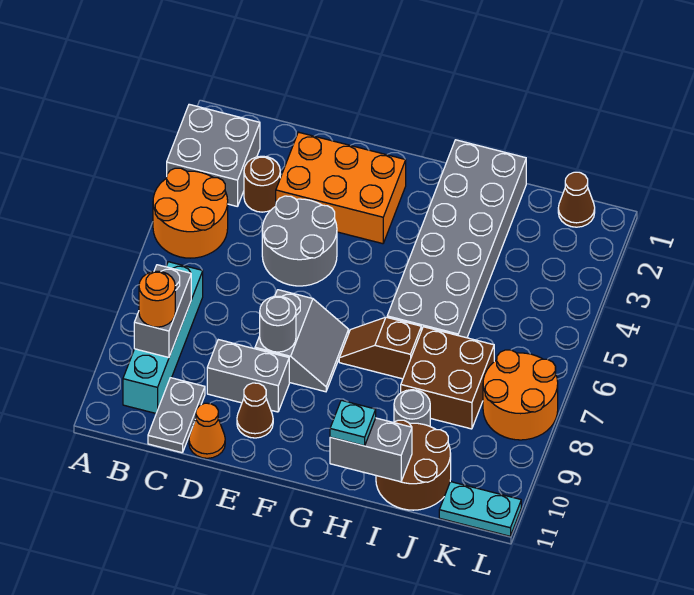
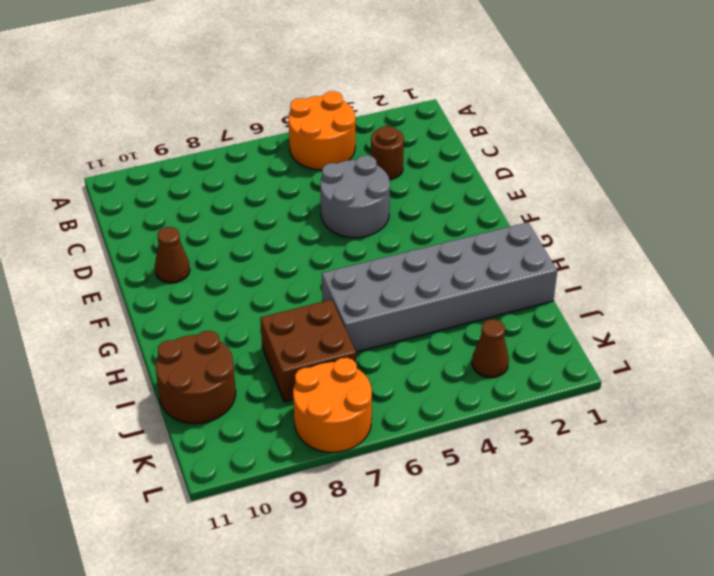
brown 1x1 cone [472,319,509,378] -> brown 1x1 cone moved to [558,172,595,227]
none -> grey 2x2 brick [167,104,260,207]
none -> cyan 1x4 brick [123,262,203,413]
none -> grey 1x2 plate [148,378,205,453]

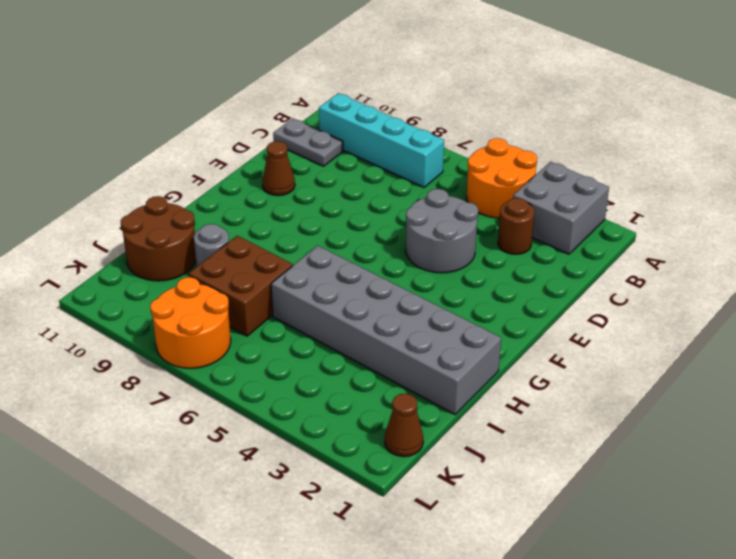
none -> orange 2x3 brick [276,132,406,244]
none -> grey 1x2 brick [207,340,289,412]
none -> orange 1x1 cone [189,403,225,458]

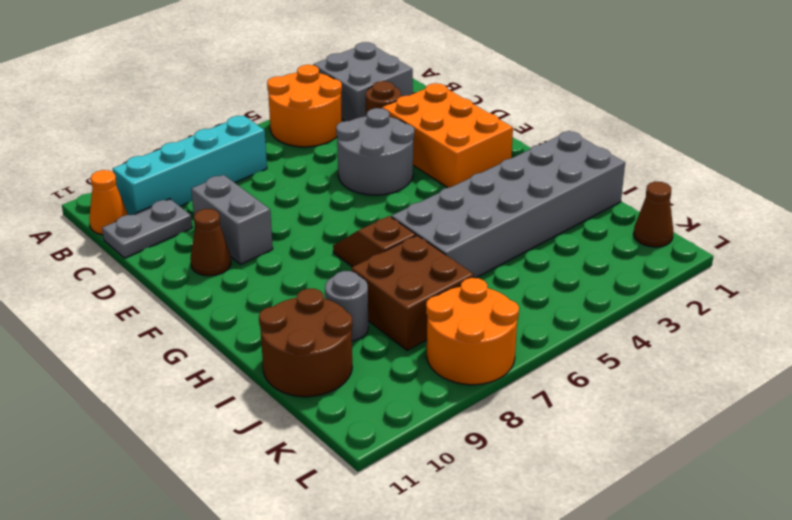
orange 1x1 cone [89,170,128,235] -> orange 1x1 cone moved to [189,403,225,458]
none -> grey 2x2 slope [255,290,349,392]
none -> cyan 1x2 plate [439,482,521,536]
none -> grey 1x2 brick [134,265,191,357]

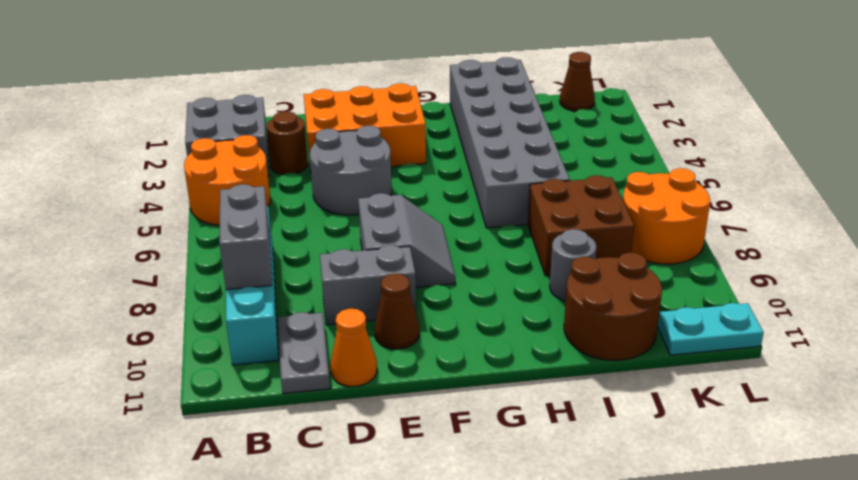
none -> brown 1x2 slope [339,317,421,379]
none -> grey 1x1 round brick [260,296,296,352]
none -> grey 1x2 brick [330,418,412,482]

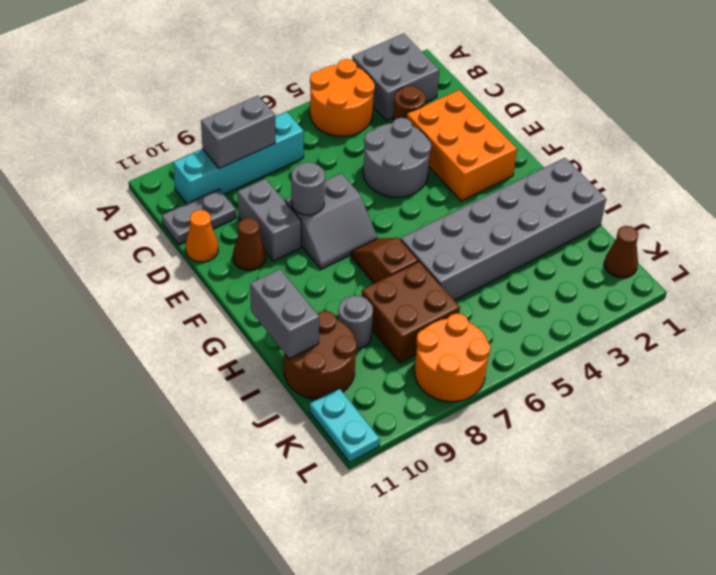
none -> orange 1x1 round brick [139,271,175,327]
none -> cyan 1x1 plate [330,400,376,446]

